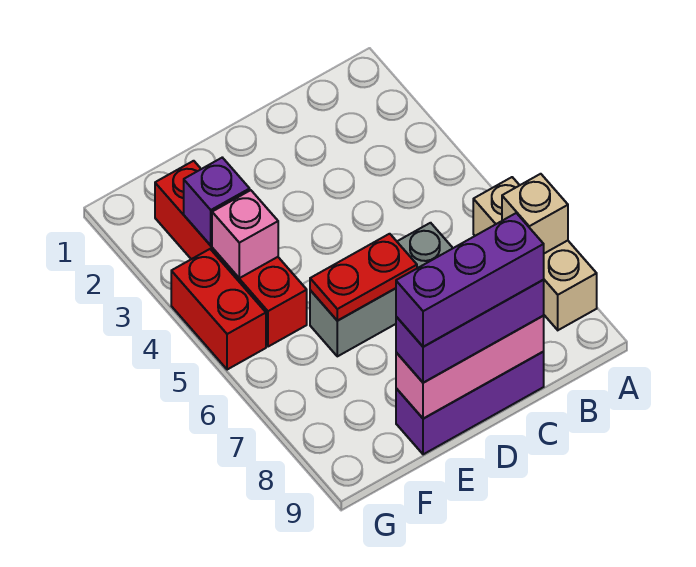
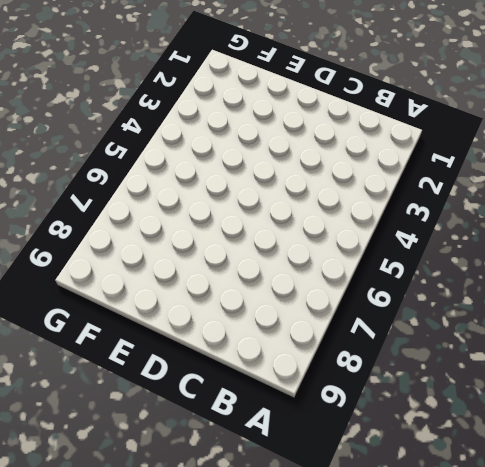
none -> tan 1x3 brick [473,177,597,330]
none -> grey 1x3 brick [310,223,453,356]
none -> purple 1x3 brick [396,352,544,454]

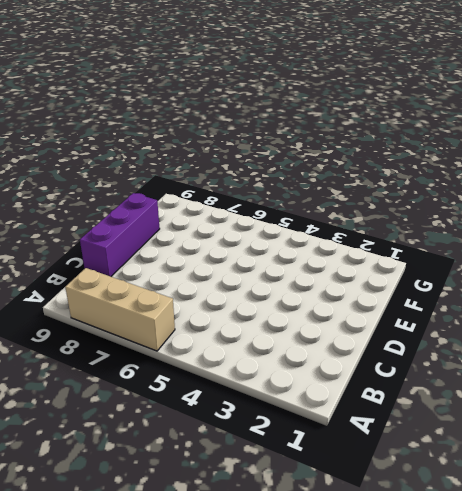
none -> grey 1x3 brick [310,223,453,356]
none -> red 1x4 brick [155,161,307,347]
none -> red 1x2 brick [171,249,266,370]

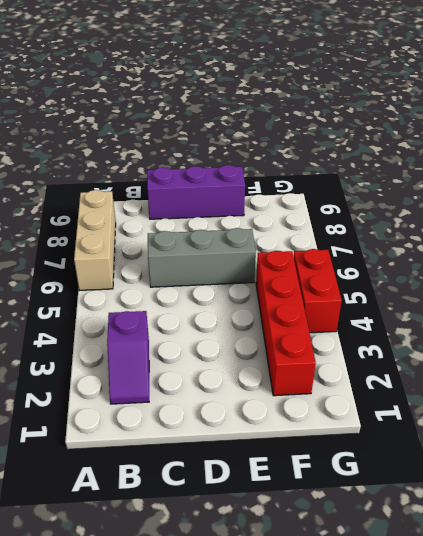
purple 1x2 slope [107,311,149,404] -> none
none -> tan 1x1 brick [502,174,568,253]
none -> pink 1x3 brick [396,316,544,419]
none -> red 1x2 plate [310,234,417,321]

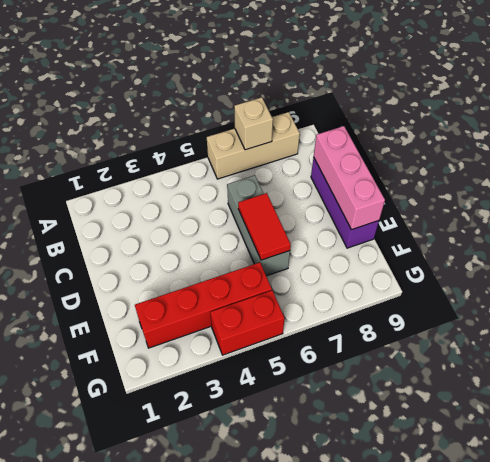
red 1x2 tile [238,193,291,260] -> red 1x2 plate [310,234,417,321]
none -> purple 1x1 brick [184,158,250,245]
none -> pink 1x1 brick [212,190,278,278]
none -> purple 1x3 brick [396,280,544,383]

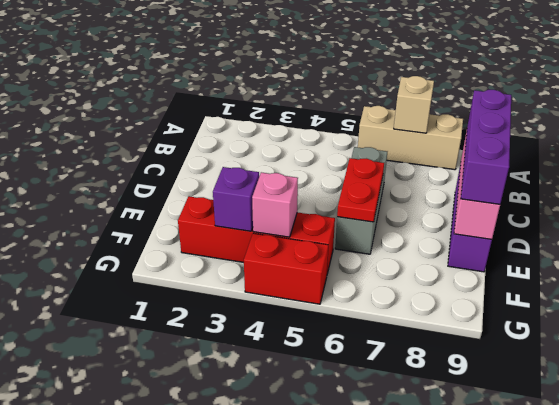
none -> purple 1x3 brick [396,213,544,347]

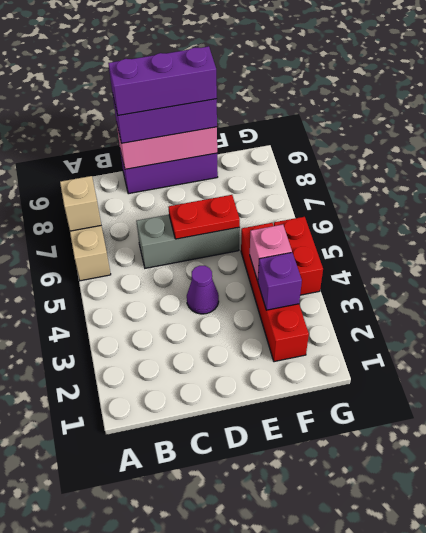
purple 1x1 cone [187,266,219,314] -> none

